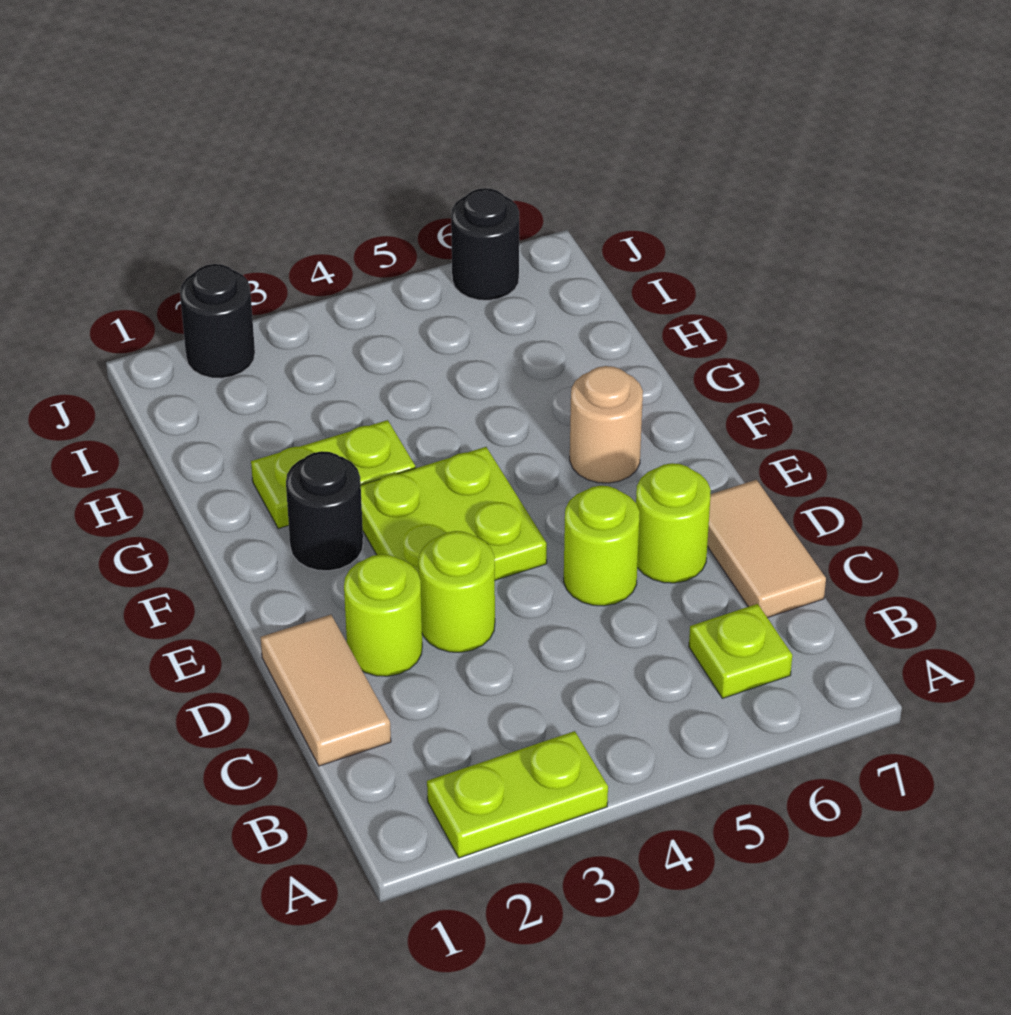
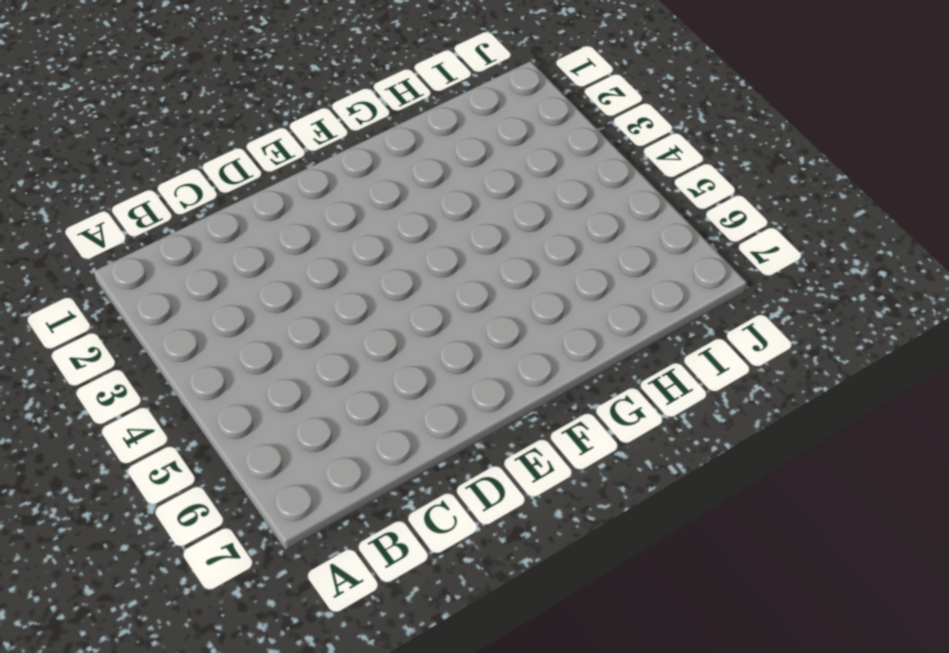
none -> lime 1x2 plate [427,731,608,858]
none -> lime 1x1 plate [689,604,792,698]
none -> tan 1x2 tile [261,615,391,766]

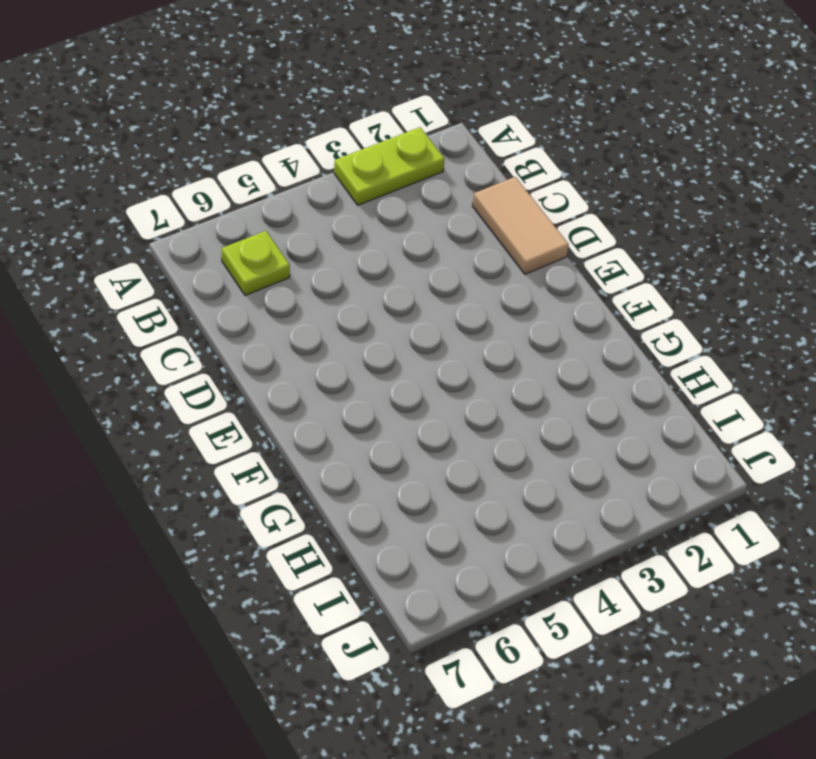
none -> tan 1x2 tile [707,480,826,618]
none -> lime 1x1 round brick [344,554,422,676]
none -> lime 1x1 round brick [419,531,495,652]

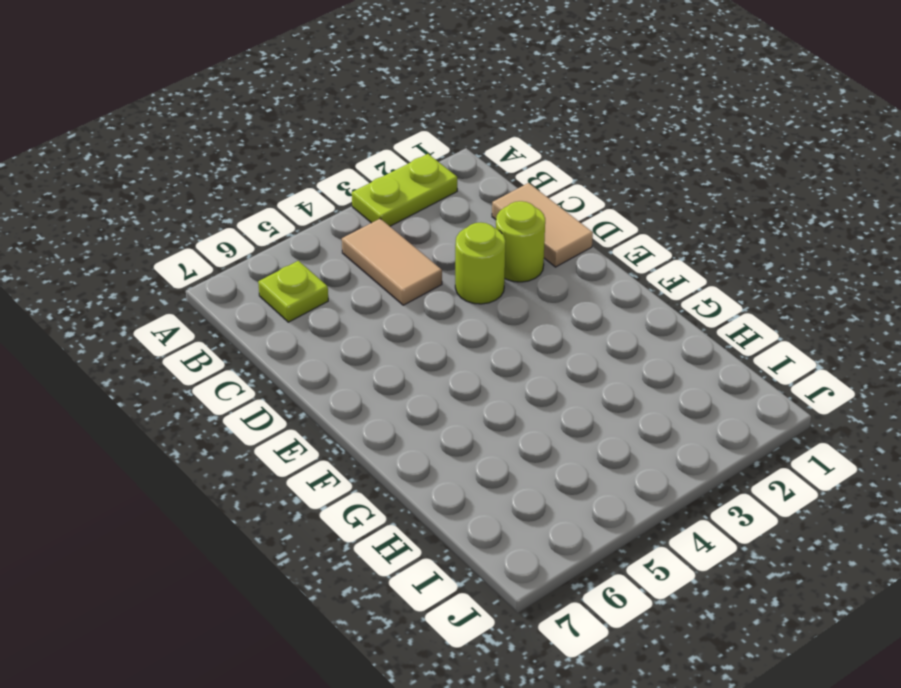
tan 1x2 tile [342,219,442,305] -> tan 1x2 tile moved to [707,480,826,618]
none -> lime 1x1 round brick [564,486,640,606]
none -> lime 1x1 round brick [636,463,711,583]
none -> lime 2x2 plate [361,447,547,580]

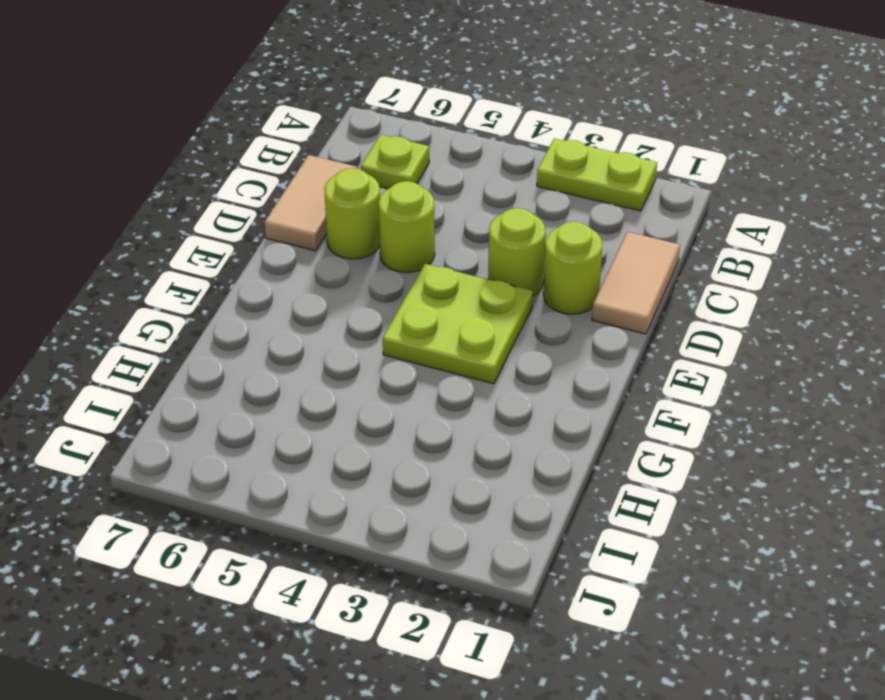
none -> black 1x1 round brick [286,451,363,571]
none -> tan 1x1 round brick [570,366,643,483]
none -> lime 1x2 plate [251,420,415,529]

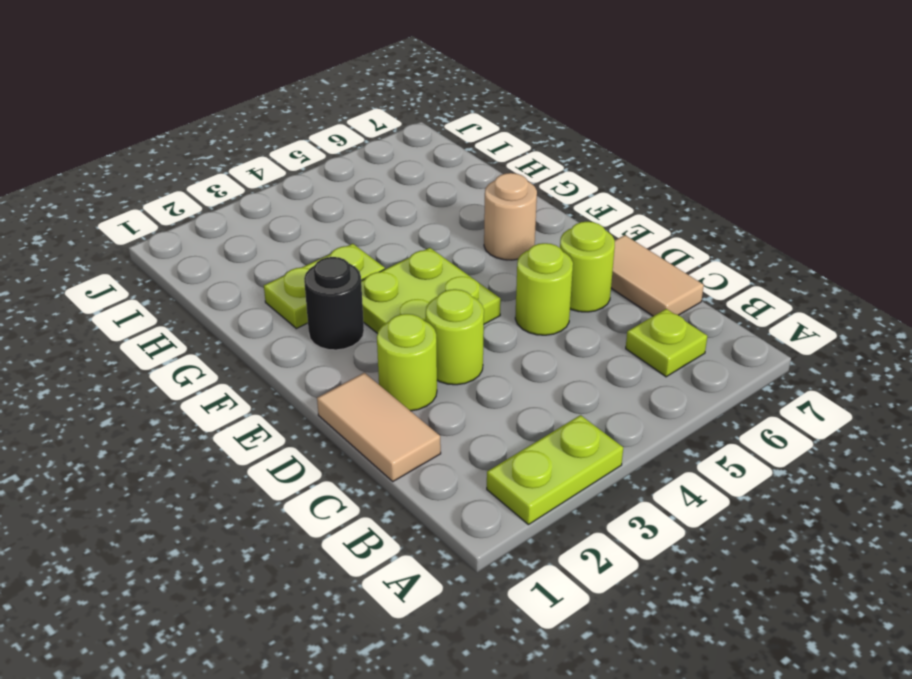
none -> black 1x1 round brick [180,264,255,378]
none -> black 1x1 round brick [451,188,519,300]

